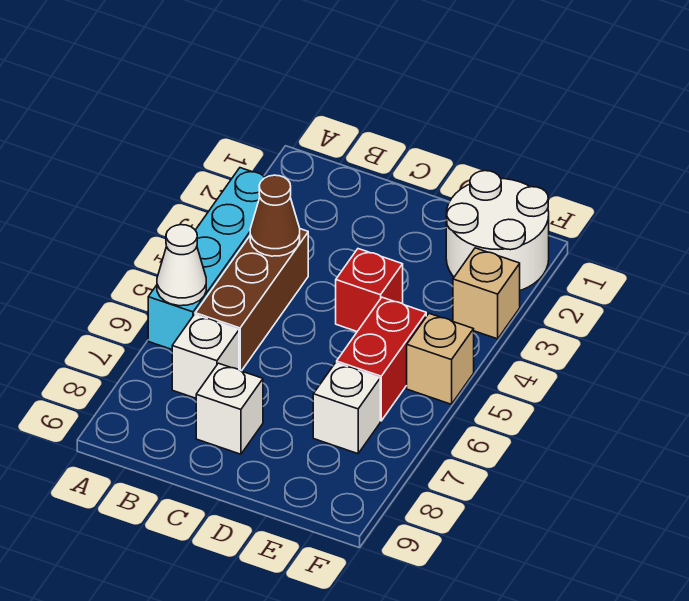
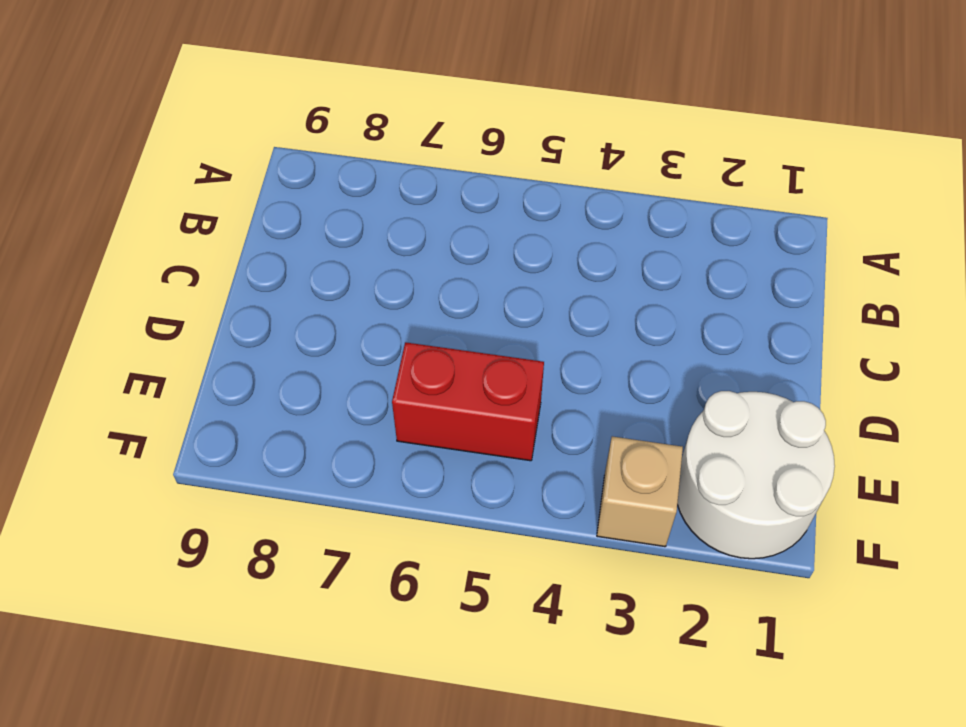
none -> cyan 1x4 brick [148,168,266,349]
none -> brown 1x3 brick [195,229,308,371]
none -> white 1x1 brick [172,315,239,398]

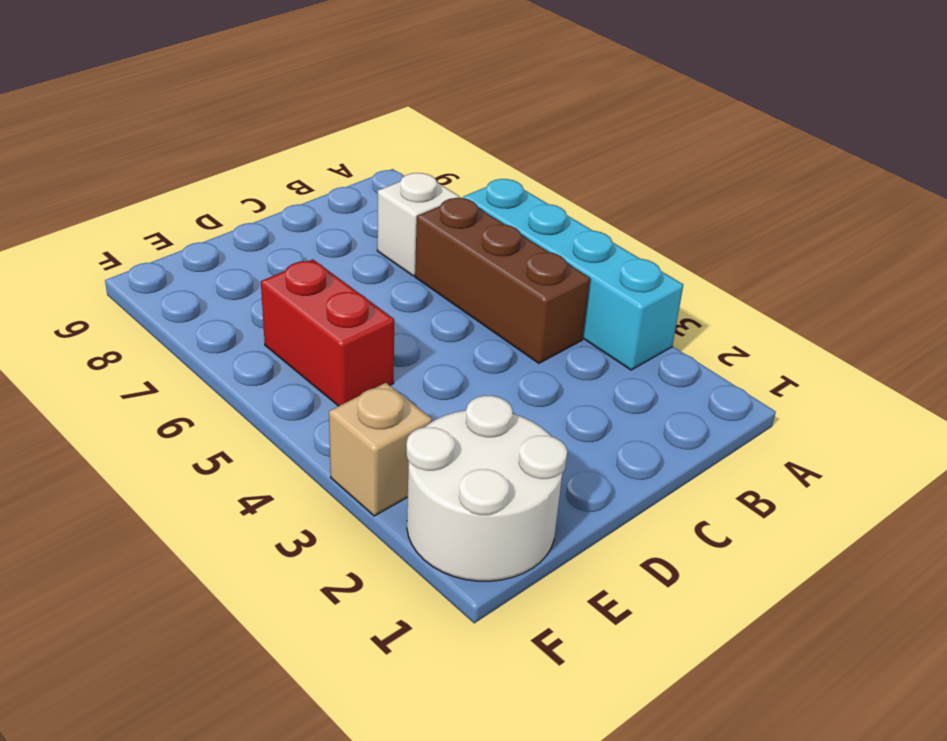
none -> white 1x1 brick [196,363,263,454]
none -> red 1x1 brick [336,249,403,331]
none -> white 1x1 brick [313,363,380,454]

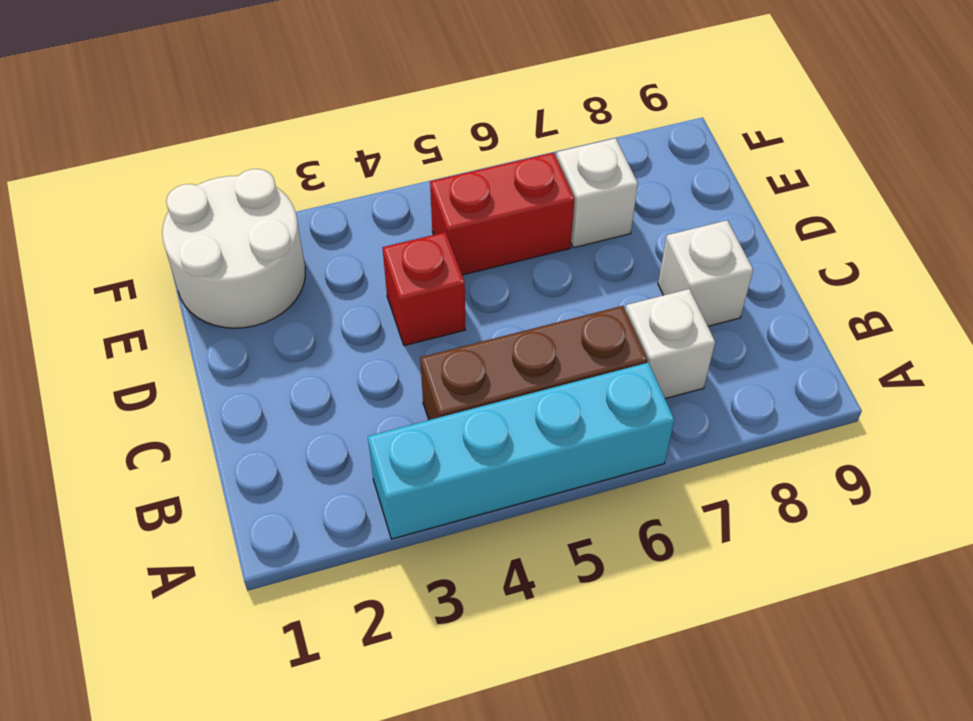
none -> tan 1x1 brick [453,248,520,339]
none -> tan 1x1 brick [407,314,474,404]
none -> white 1x1 cone [157,225,206,306]

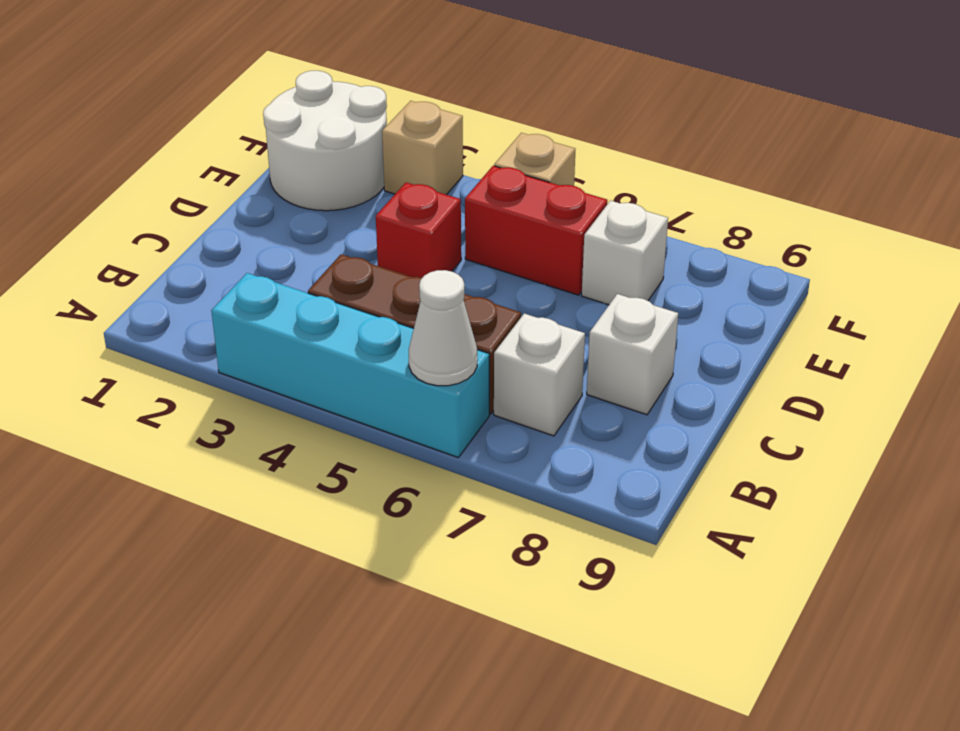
none -> brown 1x1 cone [250,175,300,256]

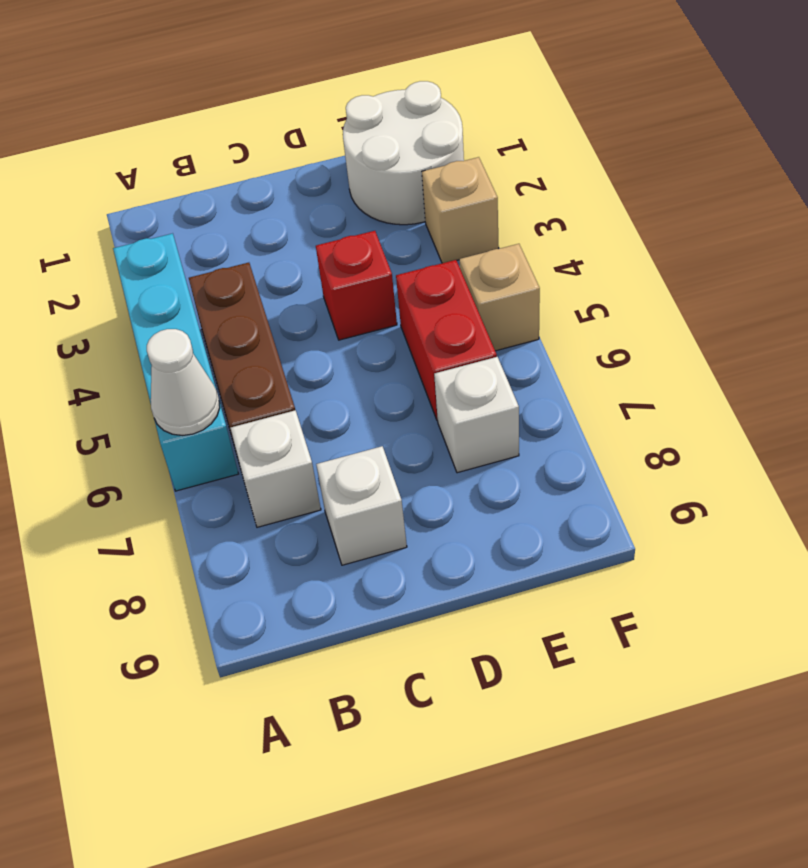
none -> brown 1x1 cone [250,175,300,256]

